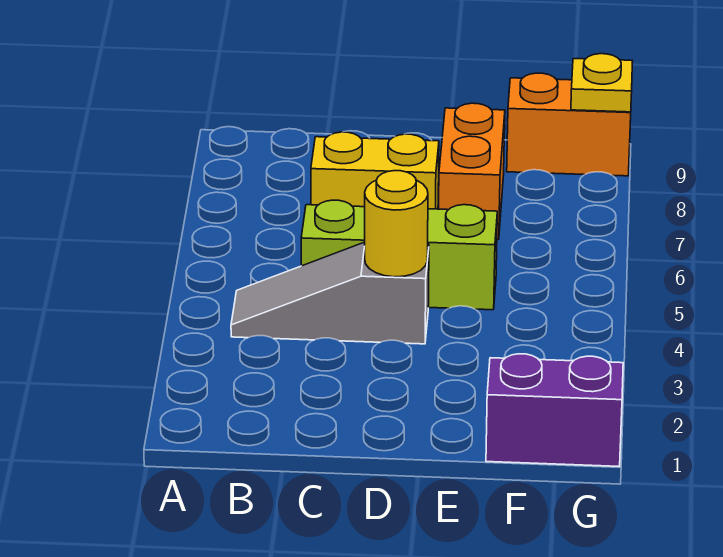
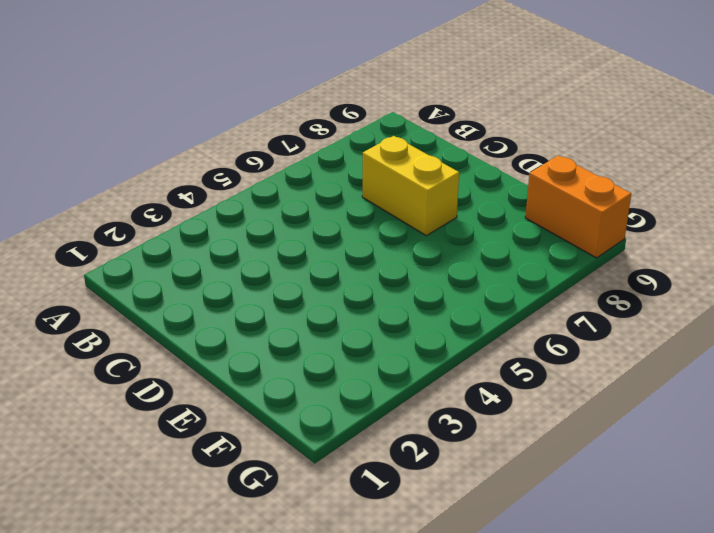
none -> grey 1x3 slope [231,242,429,344]
none -> lime 1x3 brick [301,200,497,310]

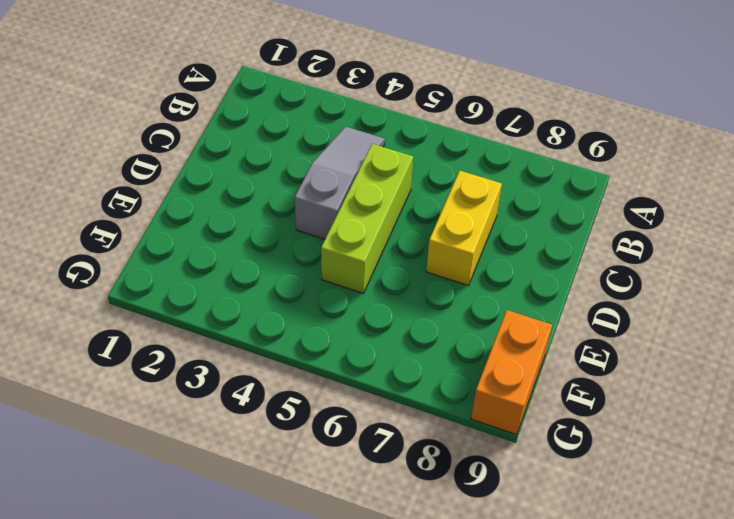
none -> orange 1x2 brick [439,103,505,239]
none -> purple 1x2 brick [486,354,623,466]

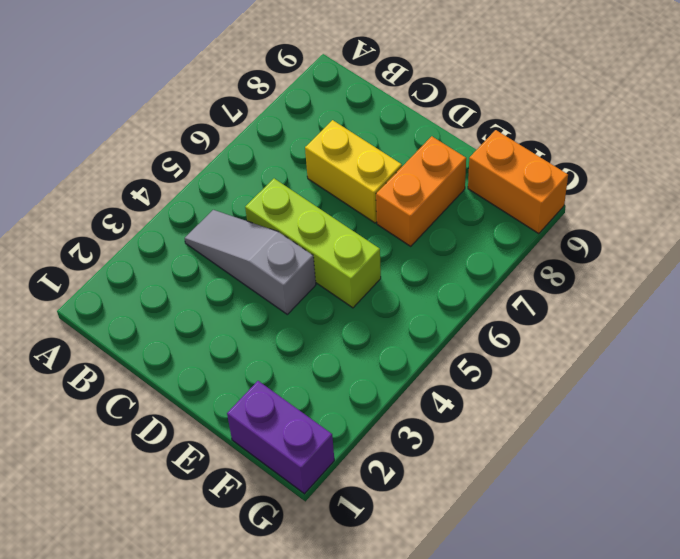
none -> yellow 1x1 round brick [365,171,428,277]
none -> yellow 1x1 plate [571,54,632,112]

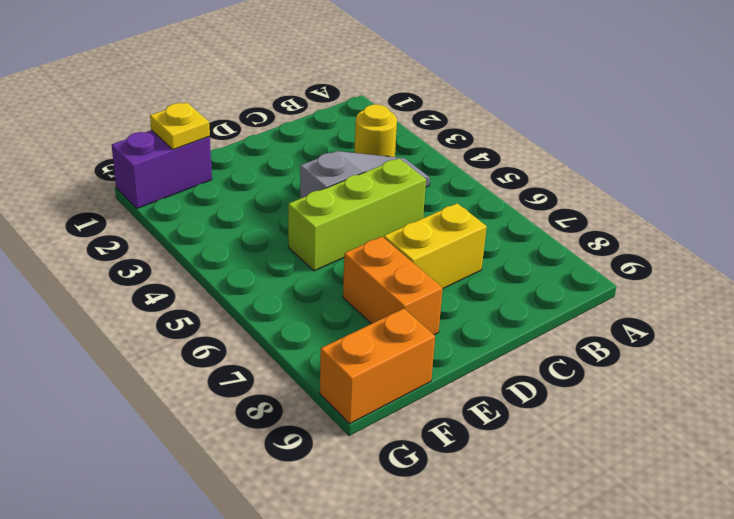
yellow 1x1 round brick [355,104,397,157] -> yellow 1x1 round brick moved to [365,171,428,277]
yellow 1x1 plate [150,102,210,150] -> yellow 1x1 plate moved to [571,54,632,112]

